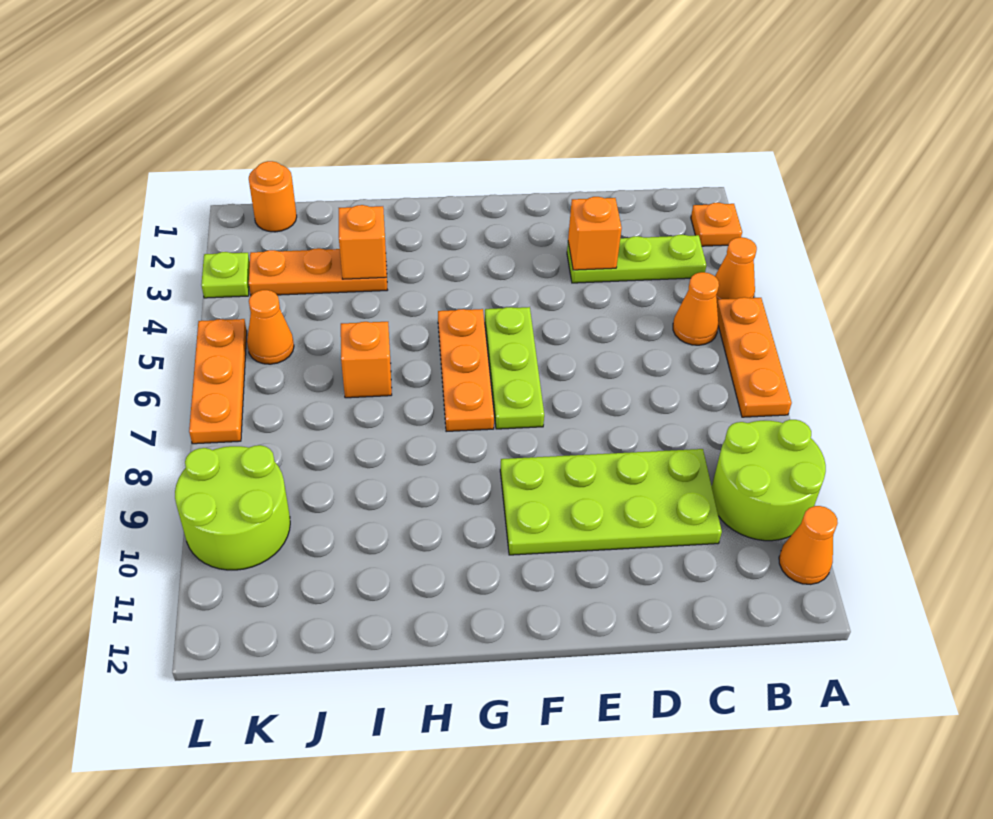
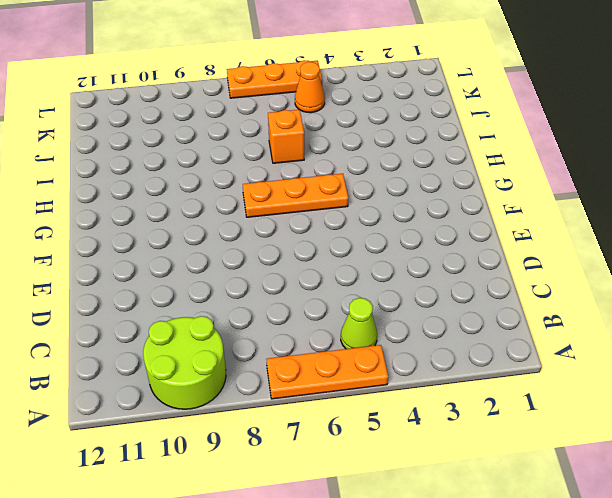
lime 1x1 cone [341,298,377,349] -> orange 1x1 cone [673,272,719,345]
none -> orange 1x1 plate [691,203,742,246]
none -> orange 1x1 cone [715,237,757,300]
none -> orange 1x1 cone [779,506,838,584]

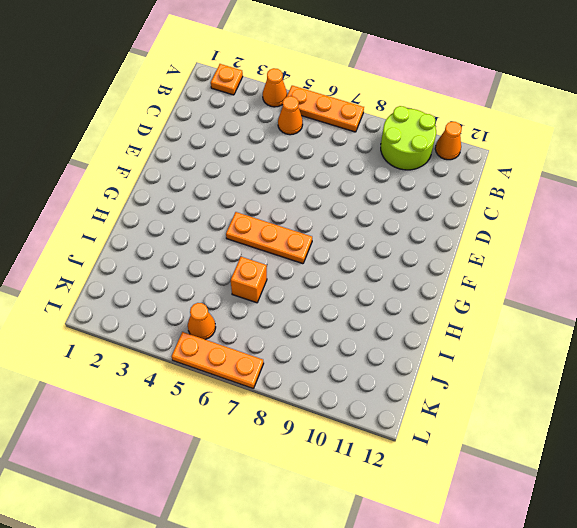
none -> lime 1x3 plate [567,235,706,283]
none -> lime 2x4 plate [500,449,722,555]
none -> lime 1x3 plate [485,307,544,429]

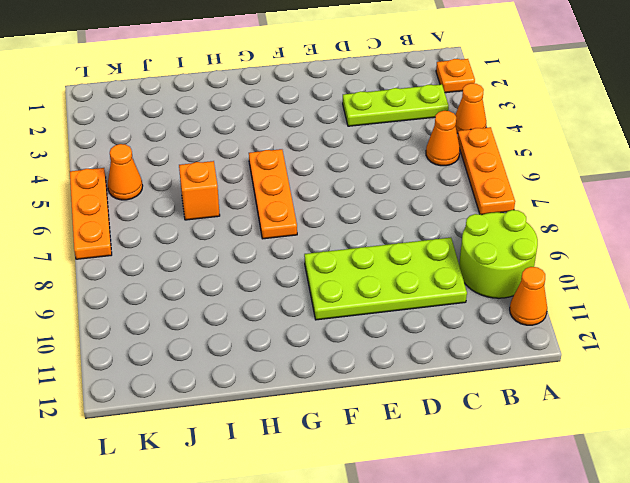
none -> lime 1x3 plate [485,307,544,429]
none -> orange 1x3 plate [249,248,387,295]
none -> orange 1x1 round brick [249,161,297,232]

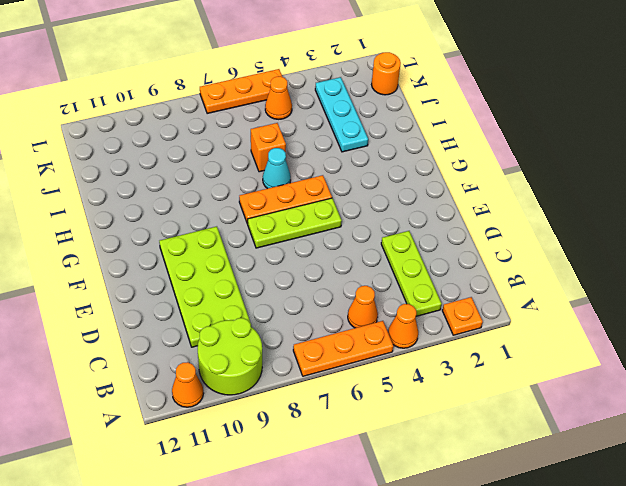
cyan 1x1 cone [263,148,291,189] -> none
cyan 1x3 plate [315,77,368,152] -> orange 1x3 plate [249,248,387,295]
none -> lime 2x2 round brick [175,445,290,570]
none -> lime 1x1 plate [201,252,250,298]
none -> orange 1x1 brick [568,197,622,270]

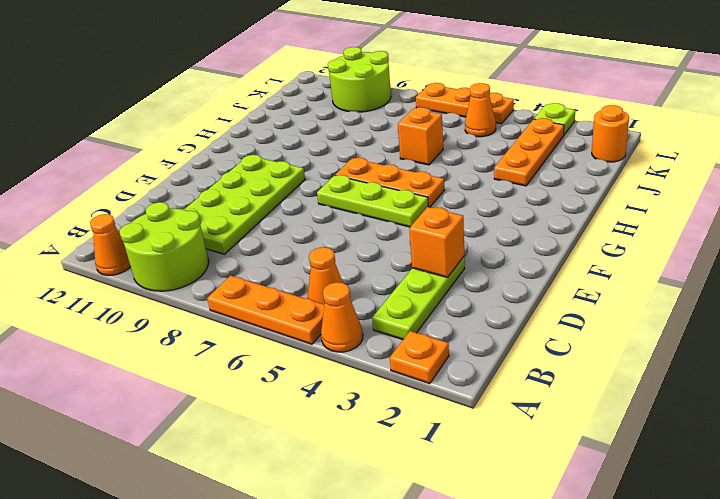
none -> orange 1x1 brick [339,205,387,279]

